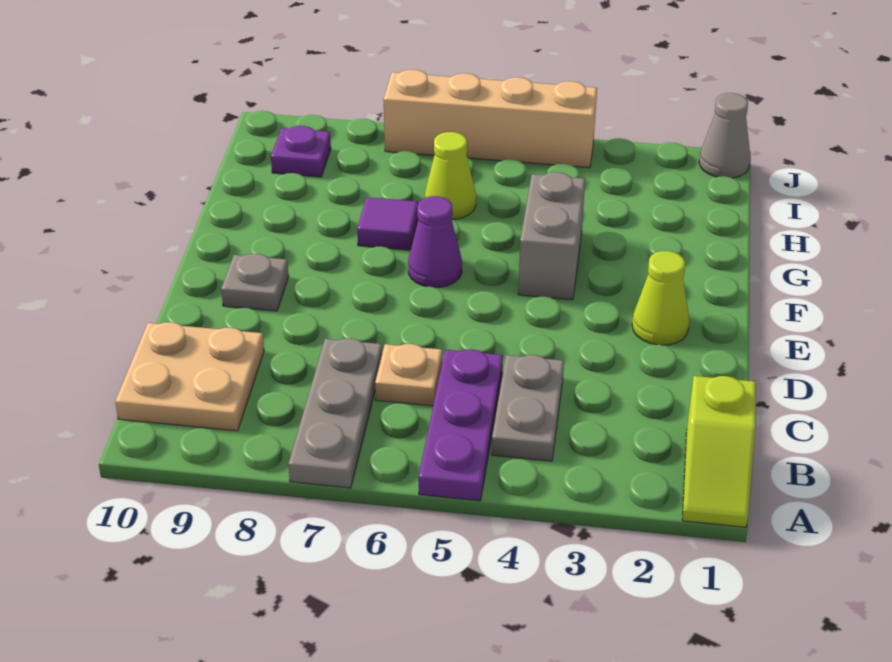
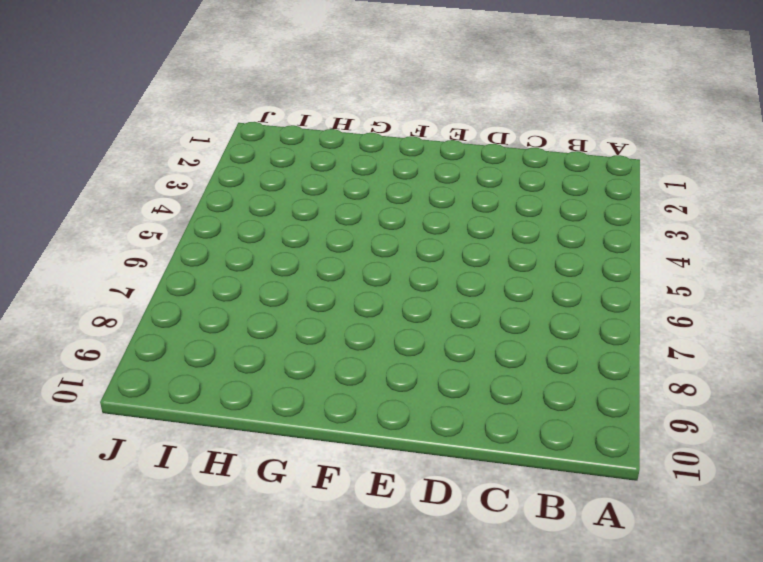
none -> lime 1x2 slope [682,376,756,527]
none -> purple 1x3 plate [418,349,503,501]
none -> grey 1x3 plate [288,338,382,488]

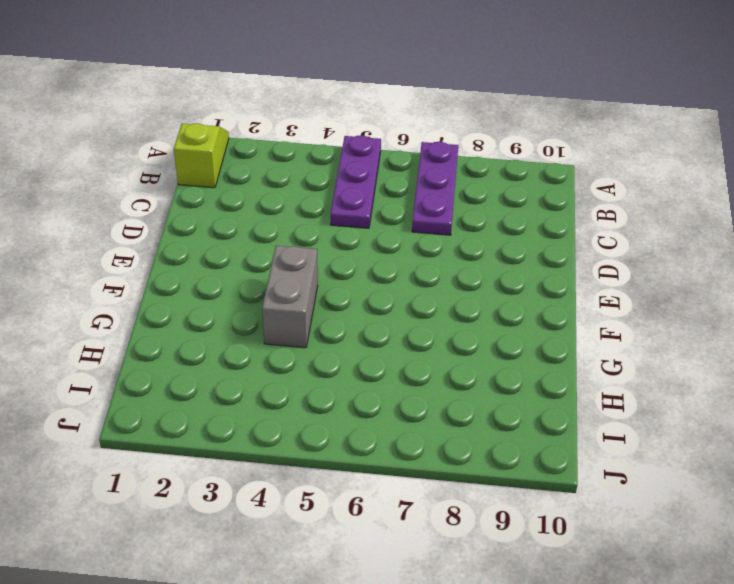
purple 1x3 plate [412,142,458,235] -> grey 1x3 plate [288,338,382,488]
none -> grey 1x2 plate [492,355,564,461]
none -> tan 2x2 plate [115,322,264,431]
none -> tan 1x1 plate [375,344,442,406]

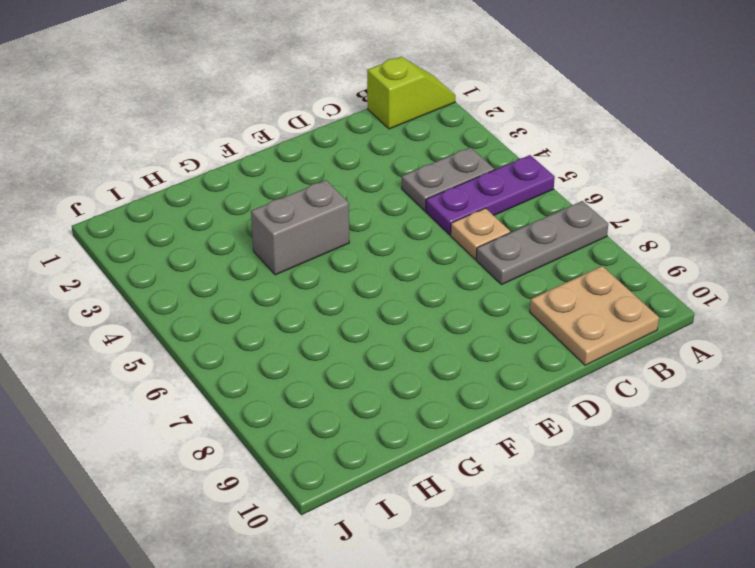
none -> lime 1x1 cone [632,251,689,345]
none -> grey 1x1 plate [221,254,289,311]
none -> purple 1x1 cone [408,196,462,287]

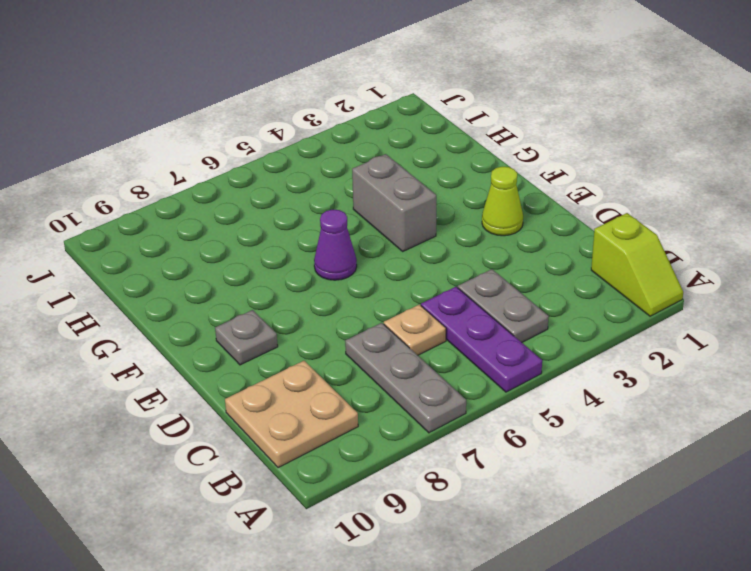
none -> purple 1x1 tile [357,197,418,250]
none -> lime 1x1 cone [425,132,476,219]
none -> purple 1x1 plate [271,126,331,177]

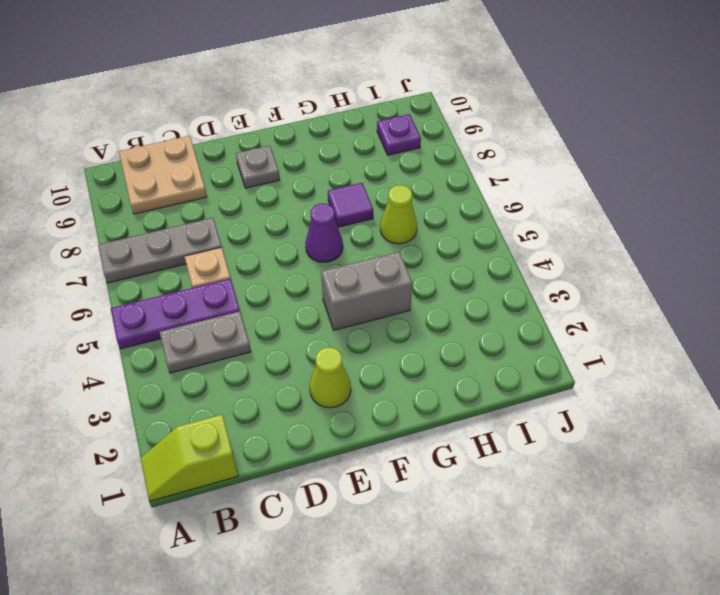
none -> grey 1x1 cone [699,93,751,178]
none -> tan 1x4 brick [384,70,597,168]

